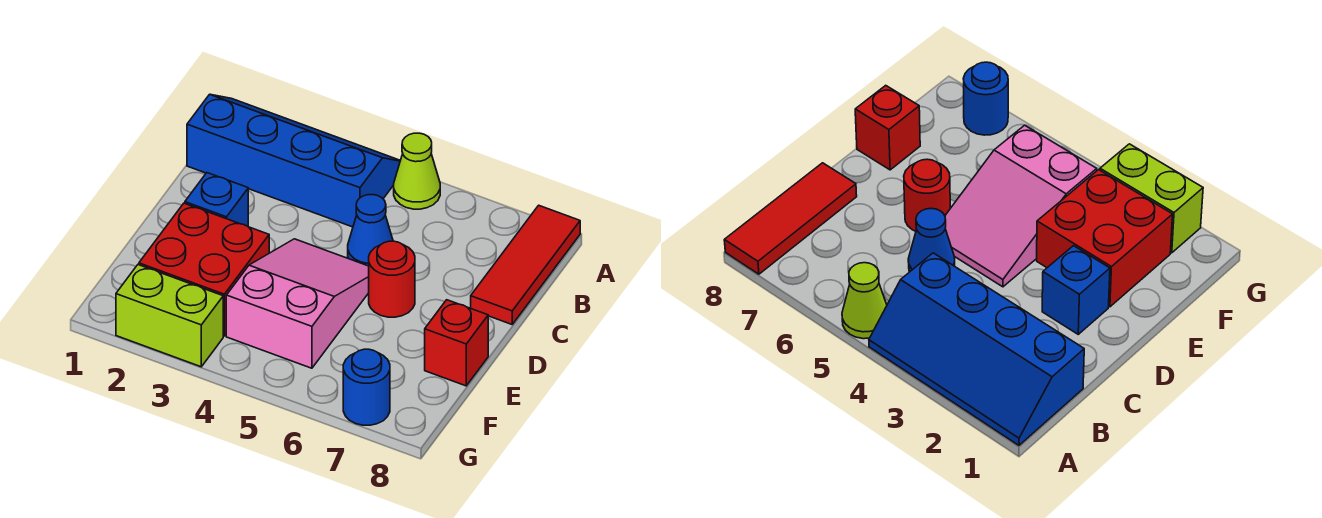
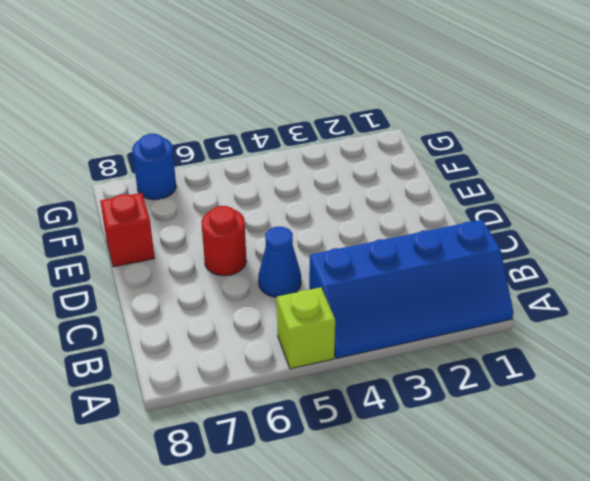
lime 1x1 brick [277,287,335,369] -> lime 1x1 cone [394,133,440,209]
none -> red 1x3 tile [471,205,580,324]
none -> blue 1x1 brick [185,173,248,226]

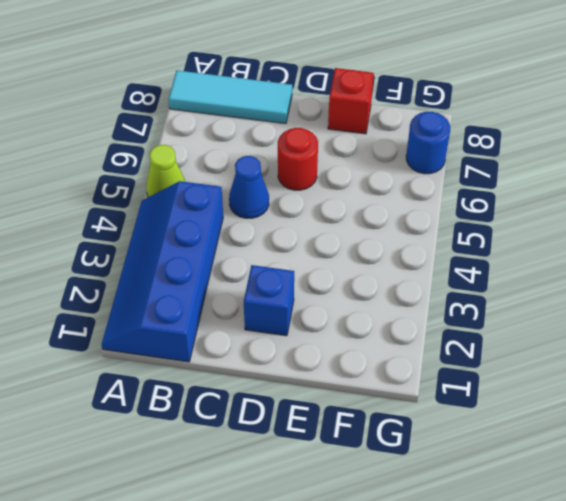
cyan 1x3 tile [169,70,292,124] -> red 1x3 tile [471,205,580,324]
none -> pink 2x3 slope [226,239,369,368]
none -> red 2x2 brick [139,203,269,336]

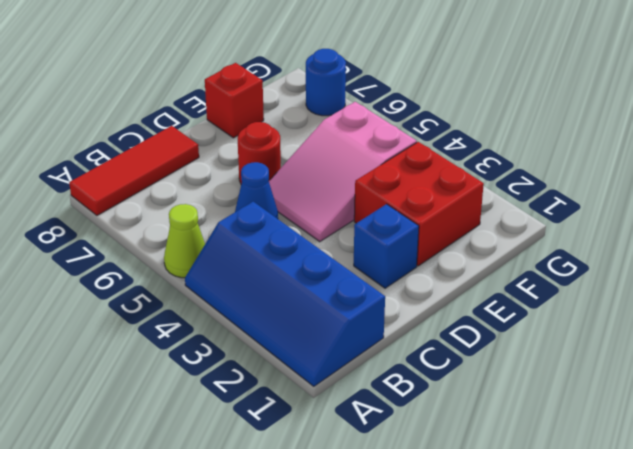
none -> lime 1x2 brick [116,265,223,367]

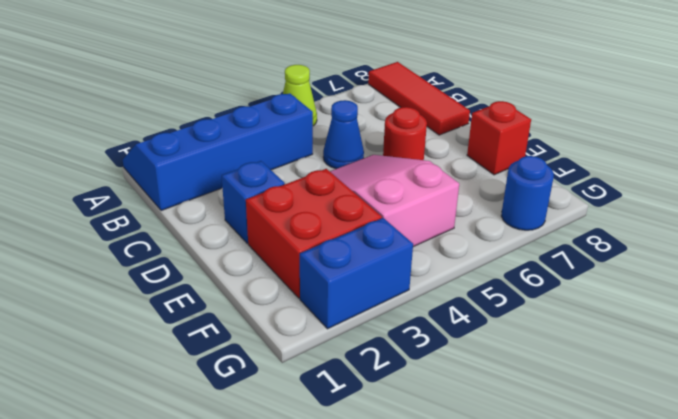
blue 1x2 brick [300,218,413,329] -> lime 1x2 brick [116,265,223,367]

